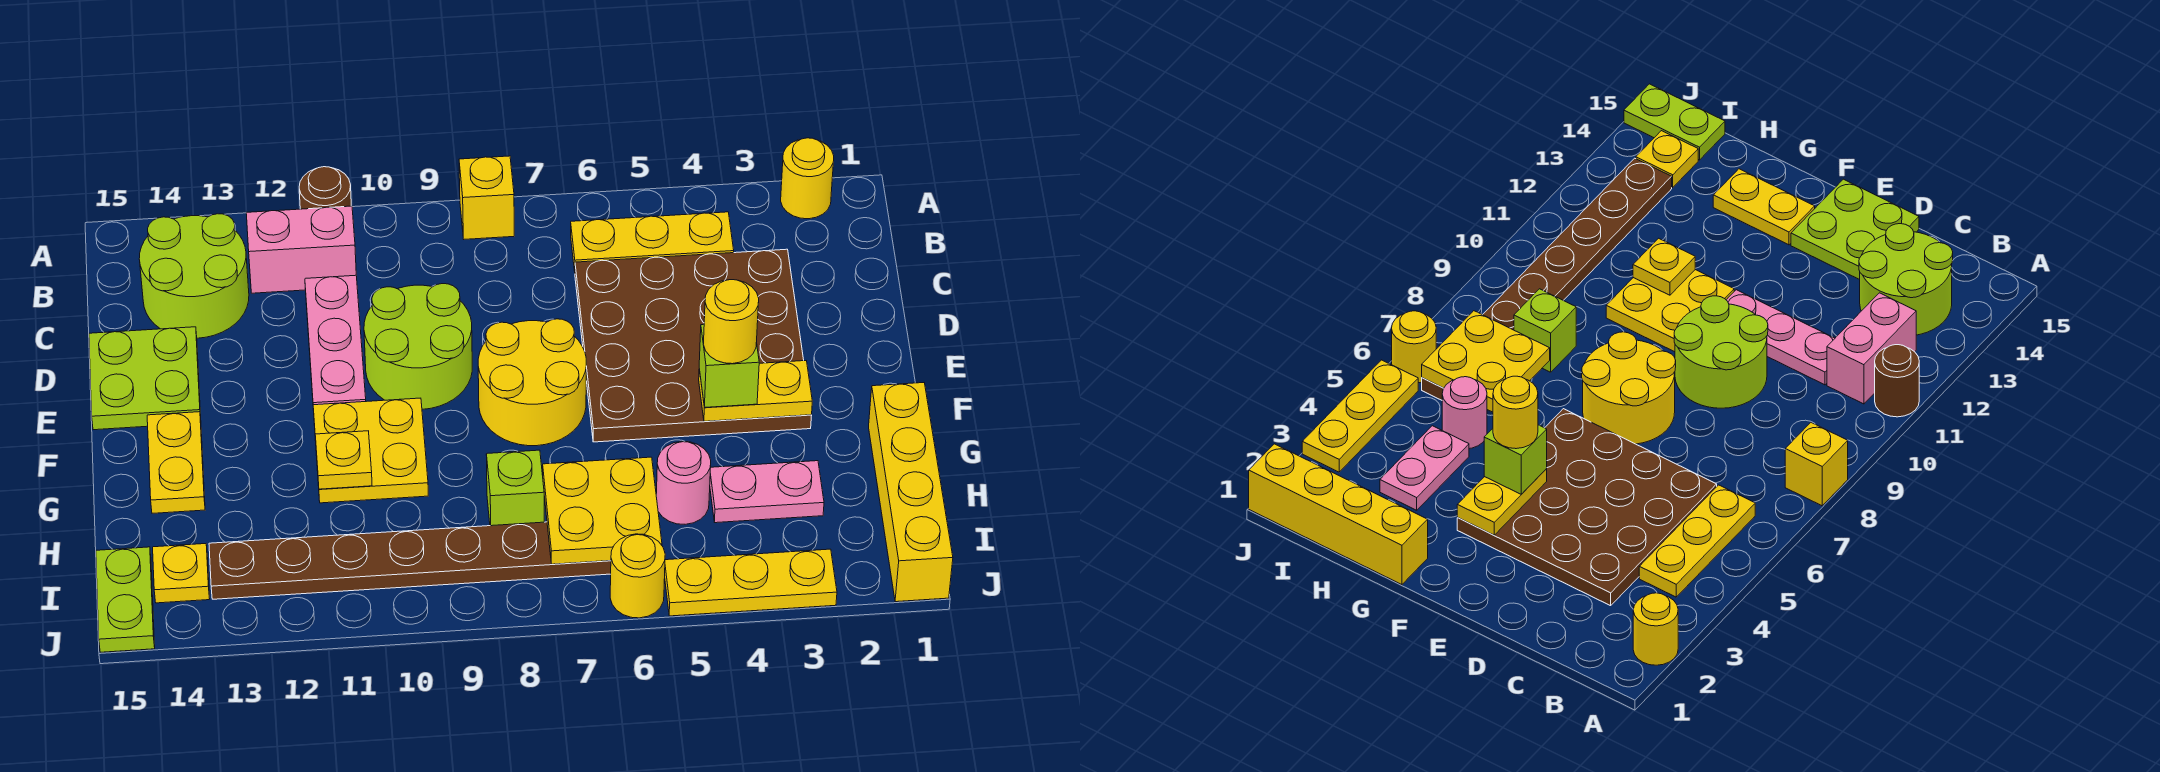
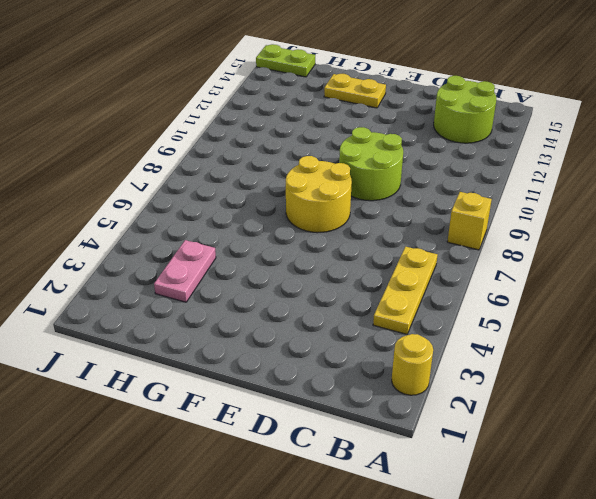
none -> brown 1x1 round brick [299,167,351,209]
none -> pink 1x2 brick [246,206,356,293]
none -> brown 4x4 plate [575,249,812,442]

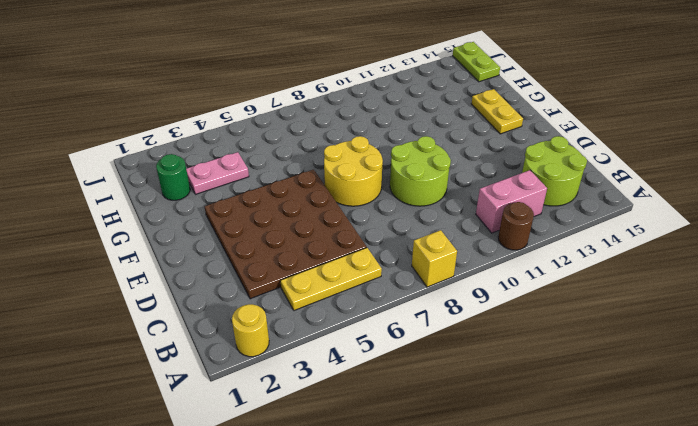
green 1x1 round brick [156,154,190,200] -> none
none -> pink 1x3 plate [305,275,366,405]
none -> lime 2x2 plate [89,327,201,430]
none -> yellow 2x2 plate [313,398,428,503]

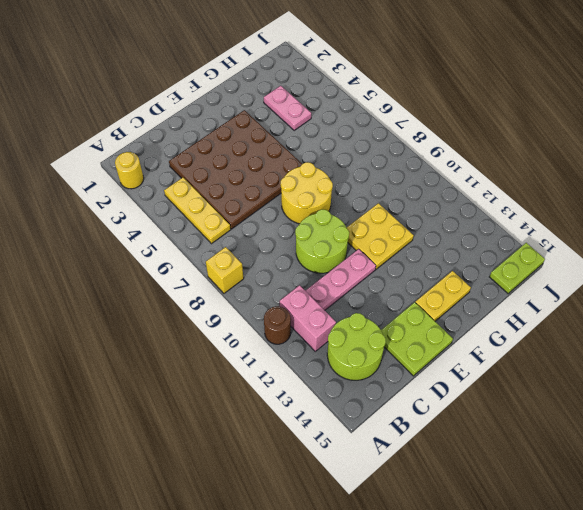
none -> yellow 1x4 brick [869,383,953,602]
none -> pink 1x1 round brick [656,441,711,524]
none -> lime 1x1 brick [486,450,544,526]

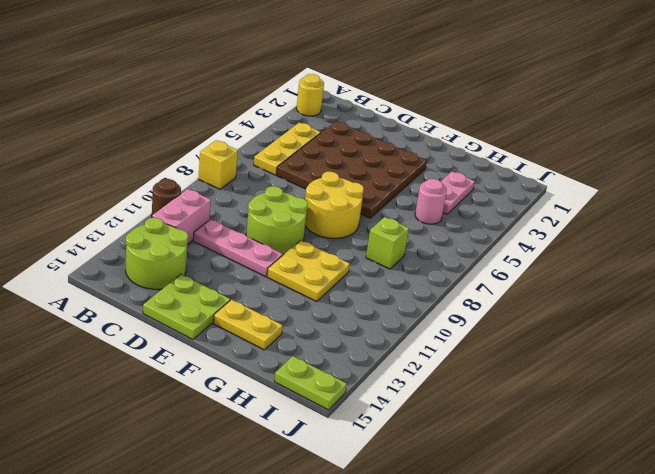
none -> yellow 1x4 brick [869,383,953,602]
none -> brown 1x8 plate [209,522,611,599]
none -> yellow 1x1 plate [153,544,209,603]

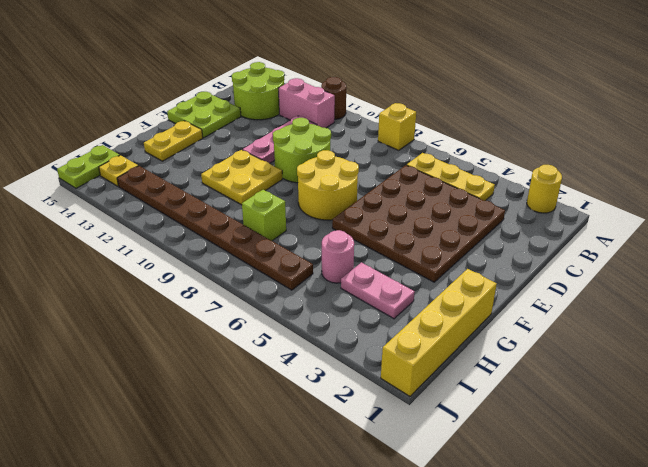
none -> yellow 1x3 plate [665,549,837,616]
none -> yellow 1x1 round brick [610,534,665,618]
none -> yellow 1x2 plate [699,361,812,421]

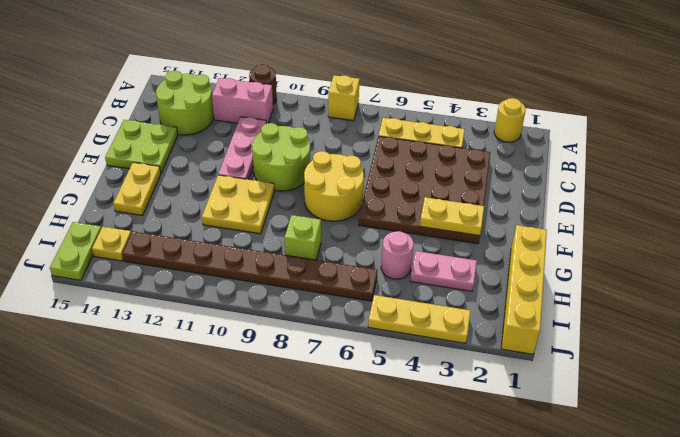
none -> yellow 1x1 round brick [610,534,665,618]
none -> yellow 1x1 plate [315,431,372,489]
none -> yellow 2x2 plate [543,457,662,564]

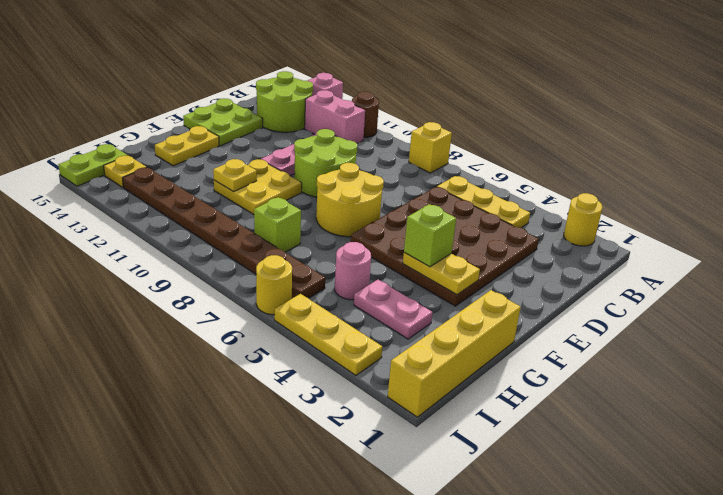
pink 1x1 brick [307,73,343,99] -> none
none -> yellow 2x2 plate [543,457,662,564]
none -> yellow 1x1 round brick [703,280,759,364]

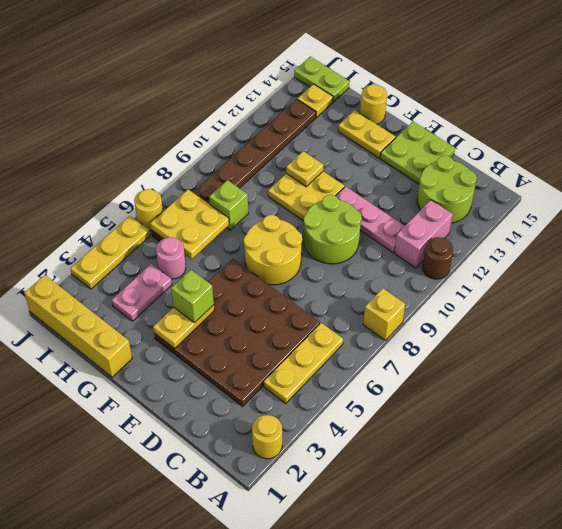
yellow 1x1 round brick [360,84,387,124] -> yellow 1x1 round brick moved to [703,280,759,364]

